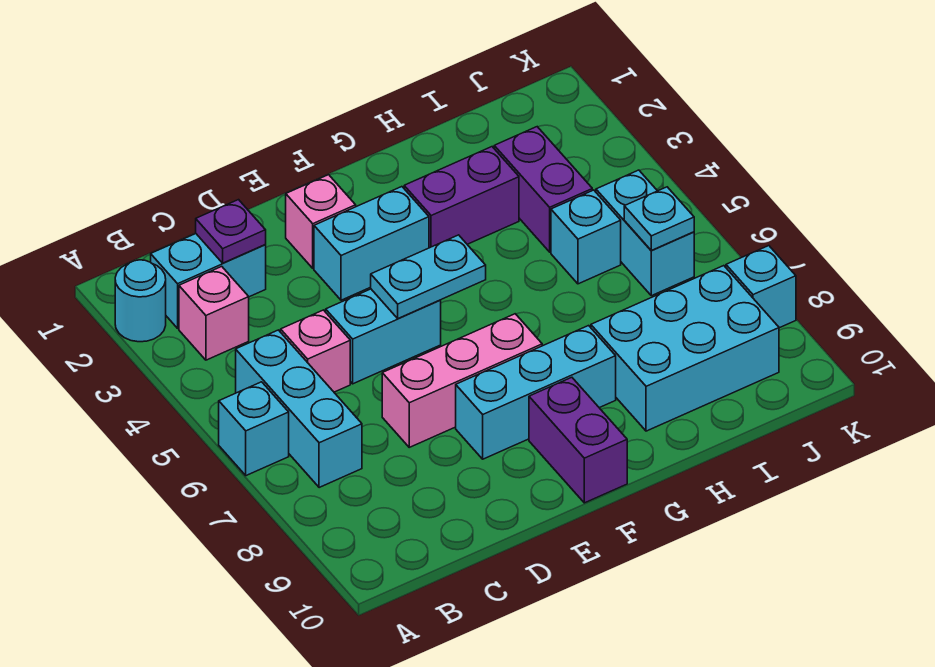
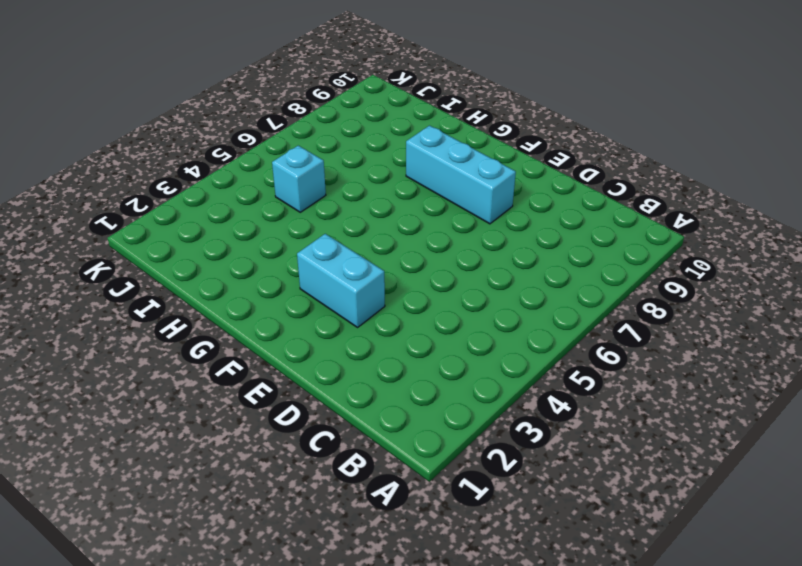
none -> cyan 1x1 round brick [115,260,166,342]
none -> cyan 1x1 brick [219,382,289,476]
none -> cyan 1x2 brick [151,234,266,328]

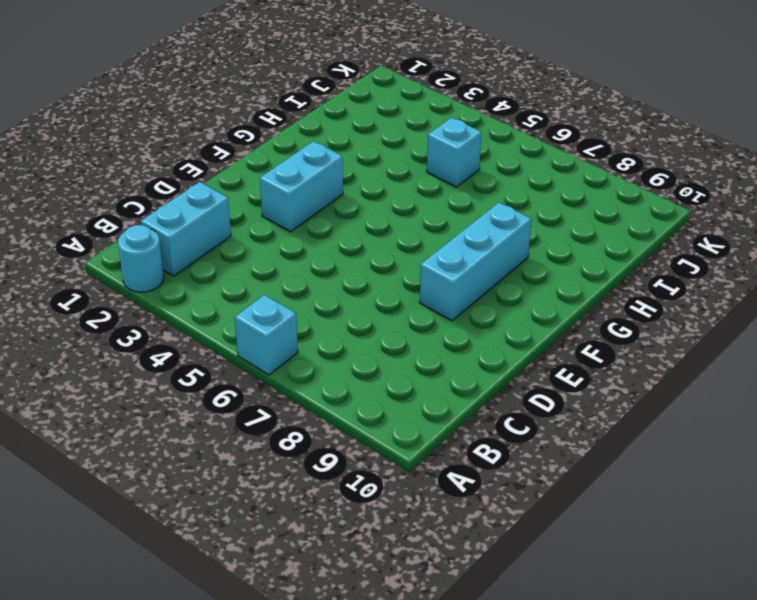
none -> pink 1x1 brick [179,266,249,360]
none -> cyan 1x3 brick [236,330,362,488]
none -> pink 1x1 brick [281,310,350,392]

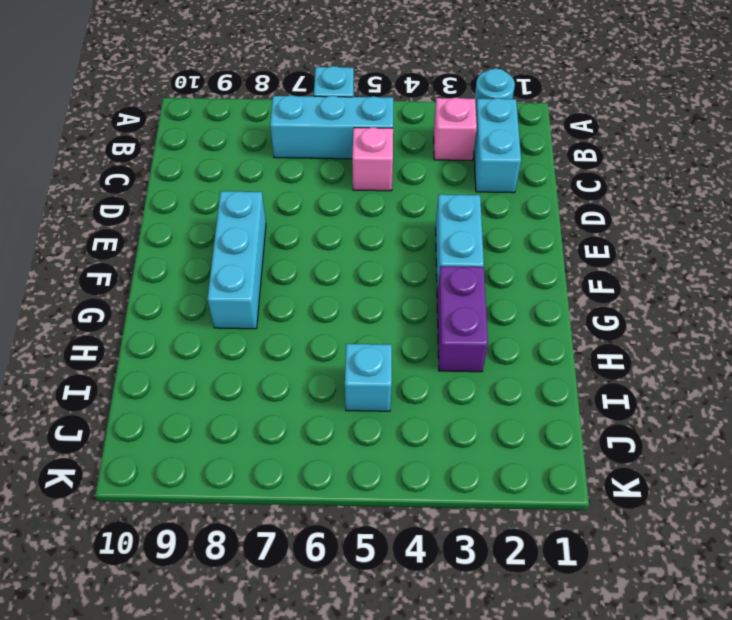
none -> cyan 1x2 brick [326,289,441,384]
none -> pink 1x3 brick [382,314,542,447]
none -> pink 1x1 brick [286,175,356,268]

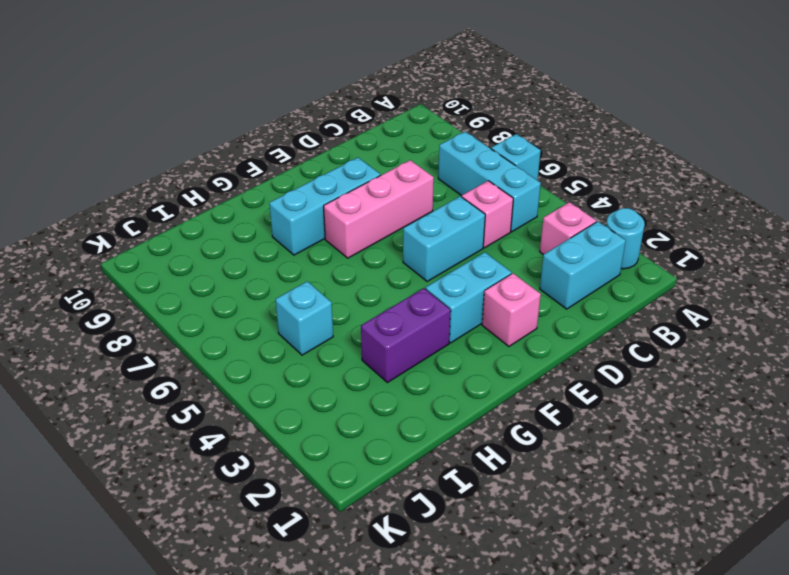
none -> purple 1x2 brick [529,377,627,503]
none -> cyan 2x3 brick [591,266,779,431]
none -> purple 1x2 brick [494,127,592,252]

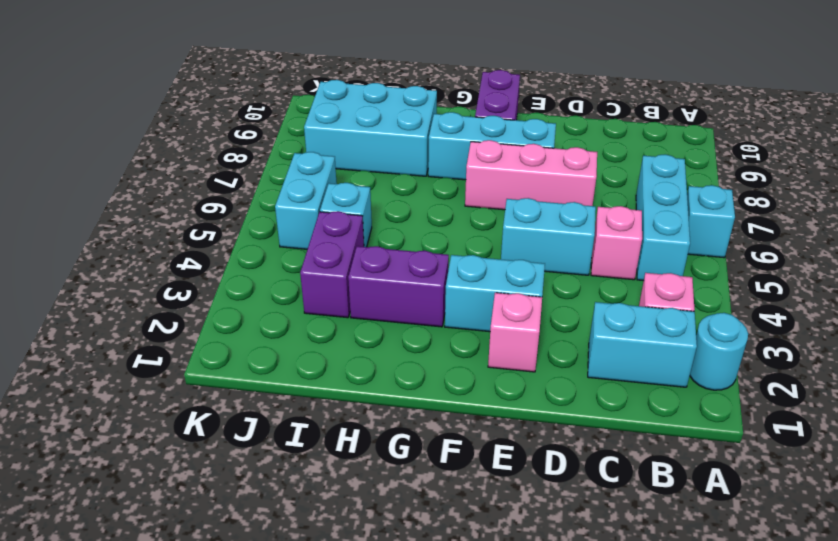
none -> cyan 1x1 brick [726,246,796,328]
none -> purple 1x1 plate [196,200,266,263]
none -> cyan 1x2 plate [371,235,486,318]

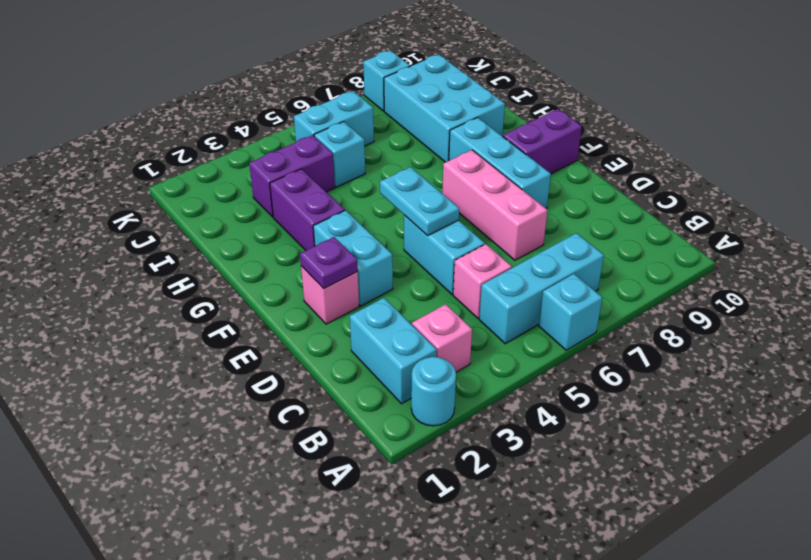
purple 1x1 plate [300,237,358,289] -> purple 1x1 plate moved to [196,200,266,263]
none -> cyan 1x1 plate [624,187,694,250]

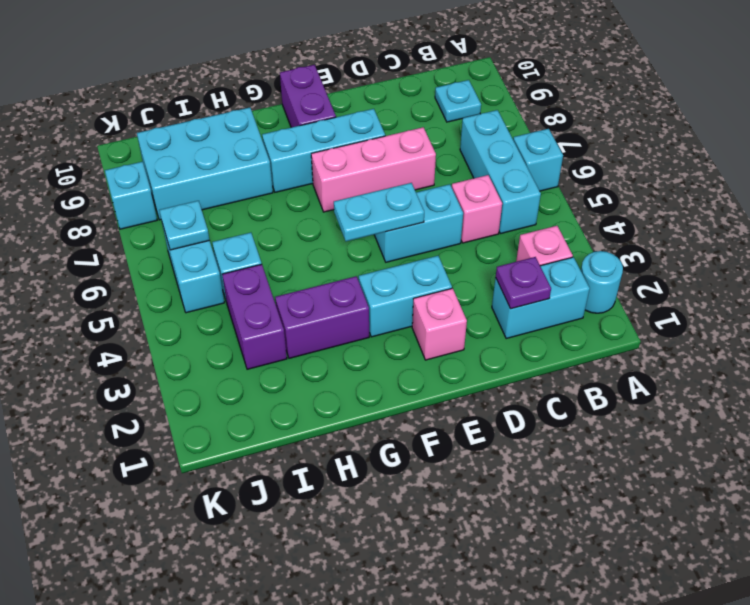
cyan 1x1 plate [435,80,481,122] -> none

